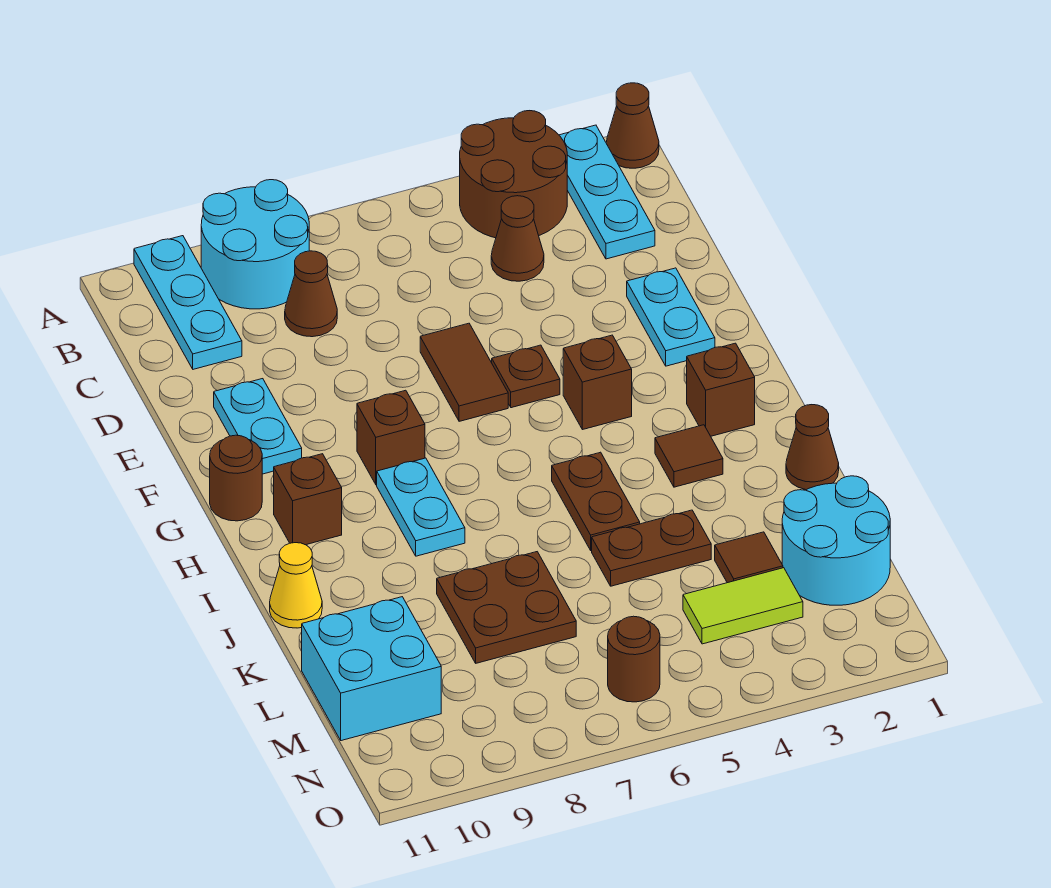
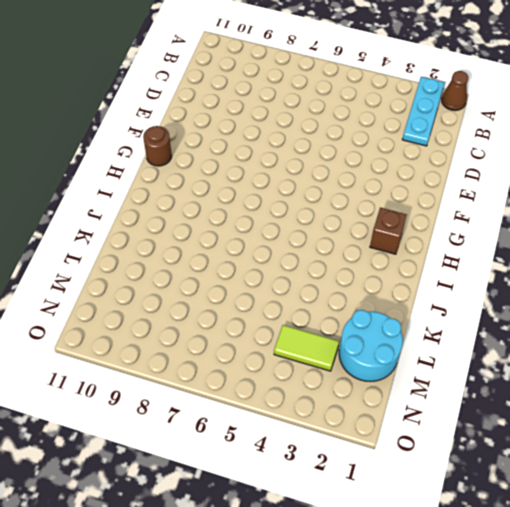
none -> brown 2x2 round brick [460,111,567,238]
none -> cyan 2x2 round brick [201,180,309,309]
none -> cyan 1x3 plate [134,236,242,369]

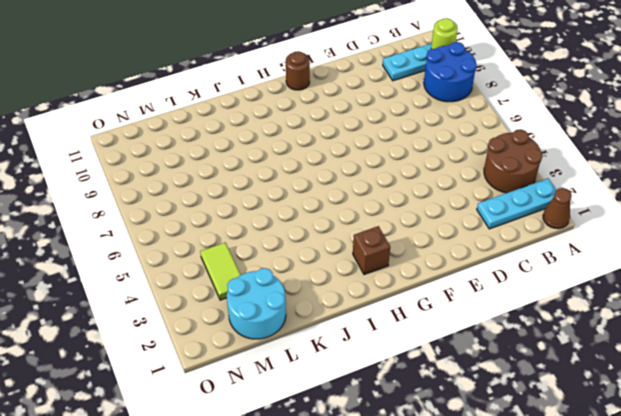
blue 2x2 round brick [424,42,477,102] -> cyan 2x2 round brick [201,180,309,309]
lime 1x1 round brick [431,18,458,49] -> none
none -> brown 1x1 cone [491,196,544,281]
none -> brown 1x1 cone [285,251,337,337]
none -> cyan 1x2 plate [627,268,715,366]

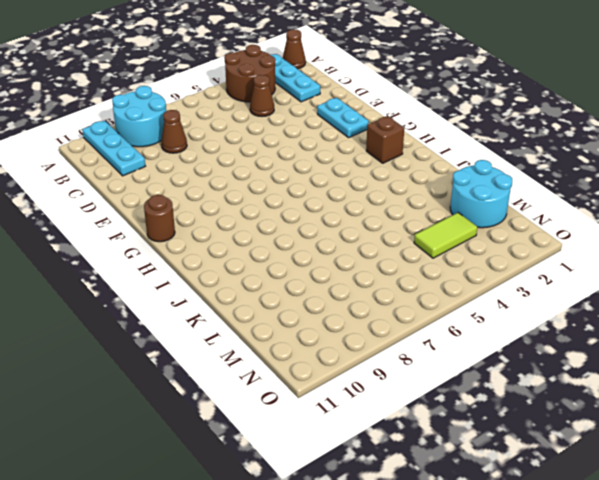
none -> brown 1x2 tile [420,323,508,421]
none -> cyan 1x2 plate [214,379,302,474]
none -> brown 1x1 plate [492,345,560,408]

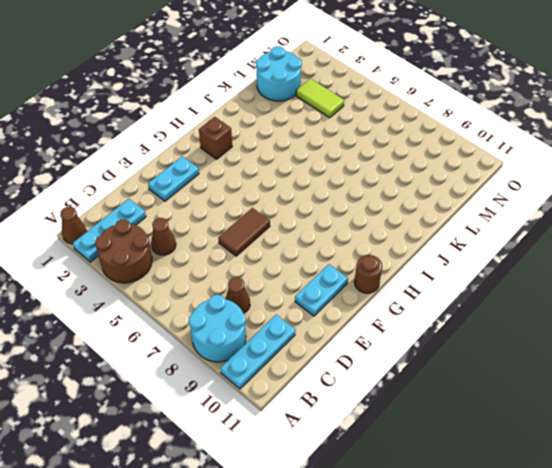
none -> brown 1x1 plate [492,345,560,408]
none -> brown 1x1 brick [563,335,632,430]
none -> brown 1x1 brick [357,390,425,485]

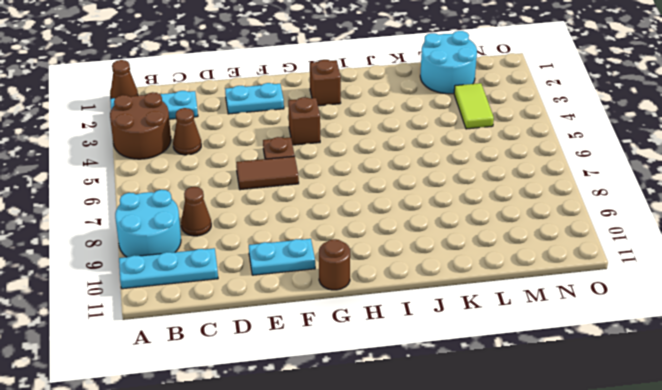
none -> brown 1x1 brick [357,390,425,485]
none -> cyan 1x2 plate [377,458,465,556]
none -> brown 1x1 brick [274,454,342,545]

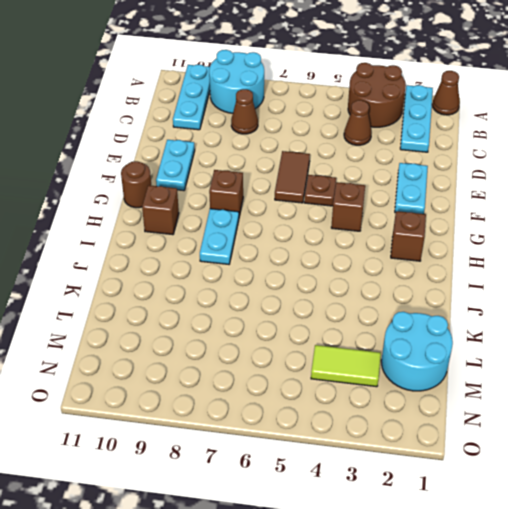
none -> brown 1x1 tile [655,425,723,487]
none -> brown 1x2 plate [552,452,640,550]
none -> brown 1x1 cone [786,405,839,490]

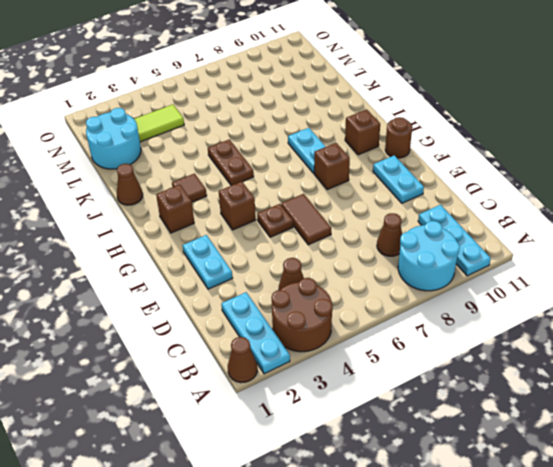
none -> yellow 1x1 cone [270,543,322,628]
none -> brown 1x2 plate [592,510,711,586]
none -> brown 2x2 plate [437,552,576,663]

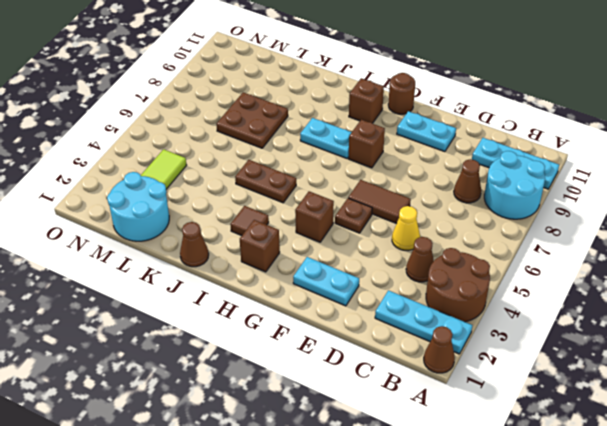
yellow 1x1 cone [392,206,420,251] -> yellow 1x1 cone moved to [270,543,322,628]
none -> brown 1x2 plate [592,510,711,586]
none -> brown 1x1 tile [715,532,783,583]
none -> cyan 2x2 brick [302,597,441,741]

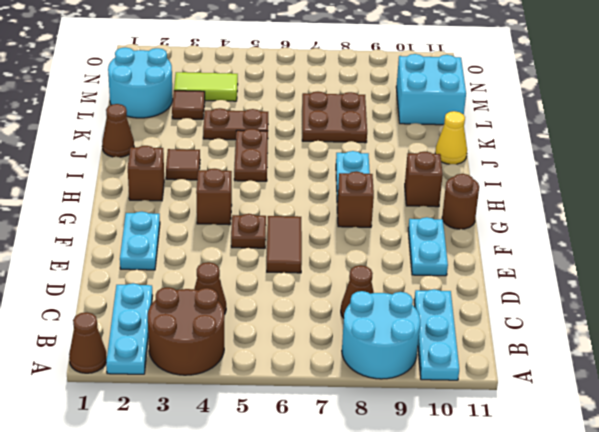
none -> brown 1x1 round brick [608,616,660,702]

